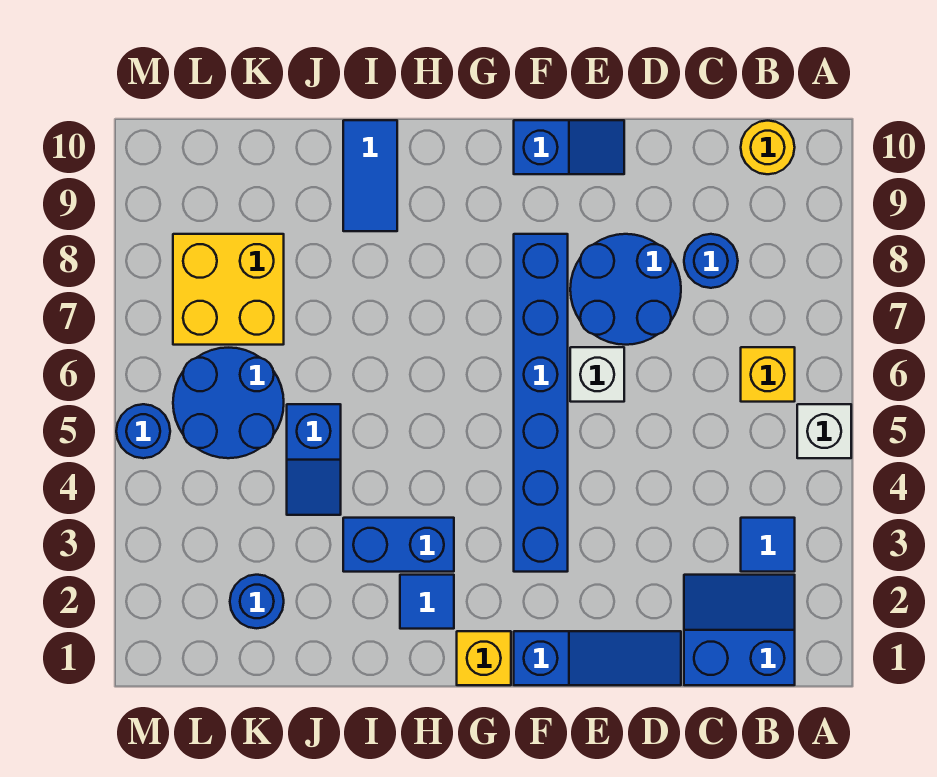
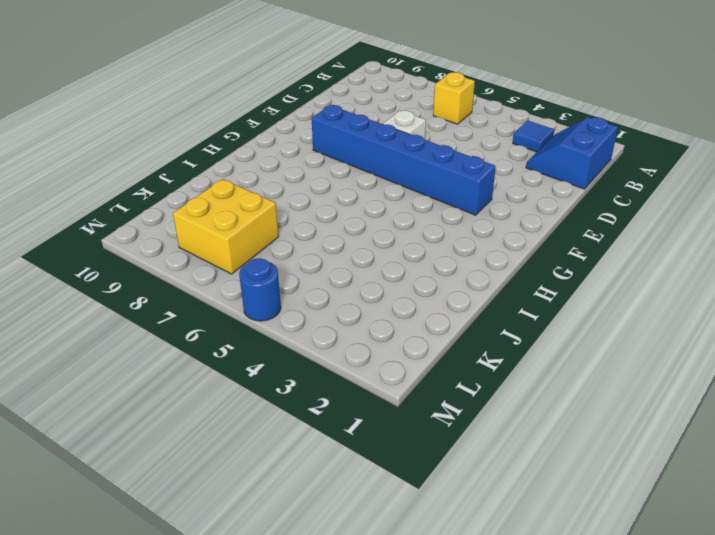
none -> white 1x1 brick [797,404,851,458]
none -> yellow 1x1 round brick [741,121,795,174]
none -> blue 1x1 round brick [684,234,738,288]

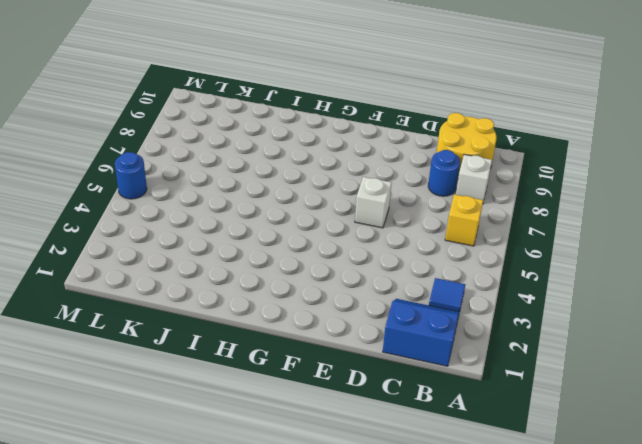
white 1x1 brick [456,155,492,203] -> white 1x1 brick moved to [797,404,851,458]
yellow 2x2 round brick [437,113,497,178] -> yellow 1x1 round brick [741,121,795,174]
none -> blue 1x3 slope [514,631,681,685]
none -> blue 2x2 round brick [570,234,681,345]
none -> blue 1x2 slope [514,120,624,174]

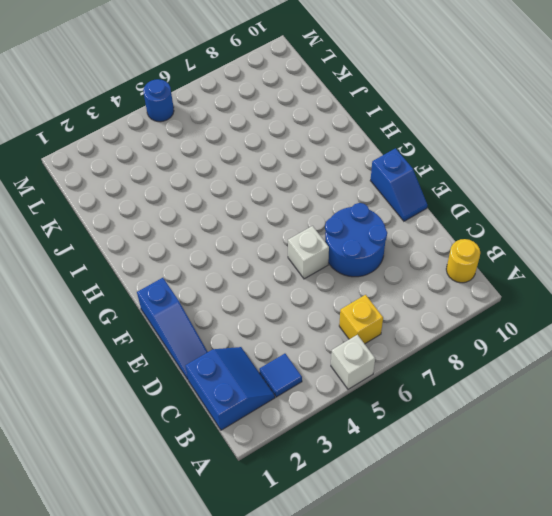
none -> blue 1x1 round brick [684,234,738,288]
none -> blue 1x6 brick [514,234,568,572]
none -> yellow 1x1 brick [457,631,511,685]

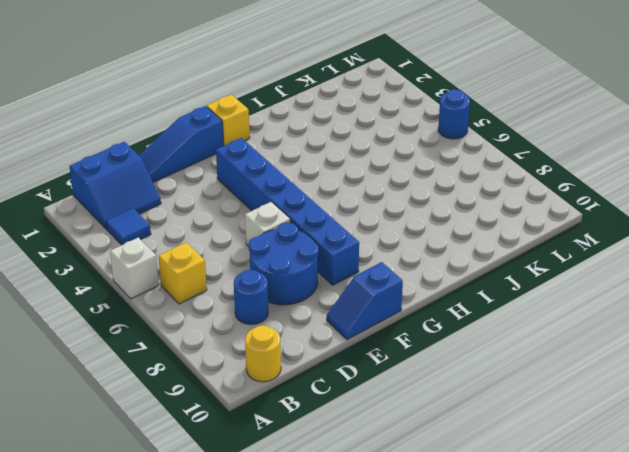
none -> blue 1x1 tile [400,575,454,629]
none -> blue 1x2 brick [343,518,454,572]
none -> blue 1x2 tile [343,120,397,231]

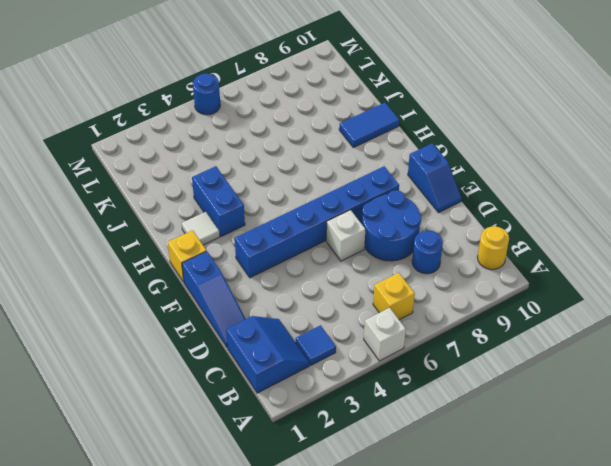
white 1x1 tile [182,212,220,245] -> blue 1x1 tile [400,575,454,629]
none -> blue 1x2 slope [287,404,341,515]
none -> blue 1x1 round brick [230,575,284,628]
none -> blue 2x2 round brick [173,348,284,458]

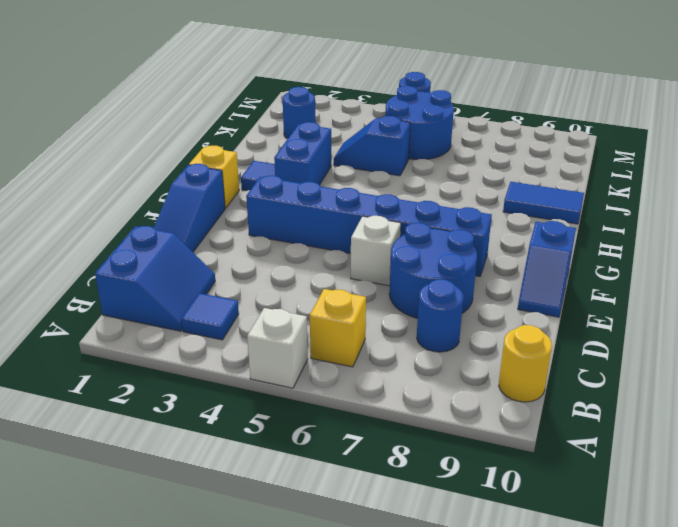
none -> yellow 2x2 brick [173,234,284,345]

